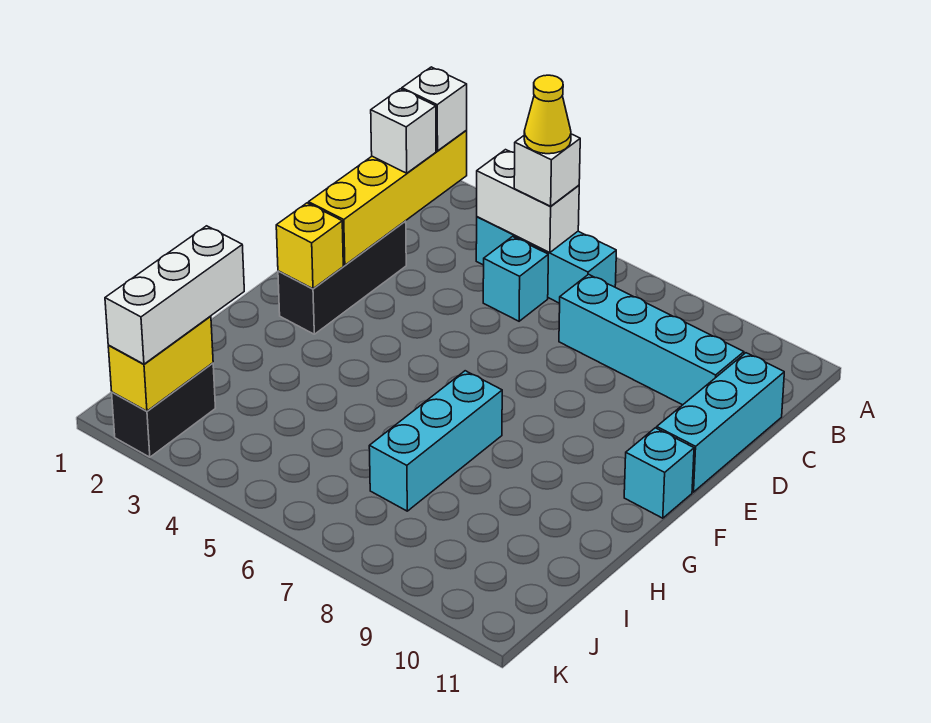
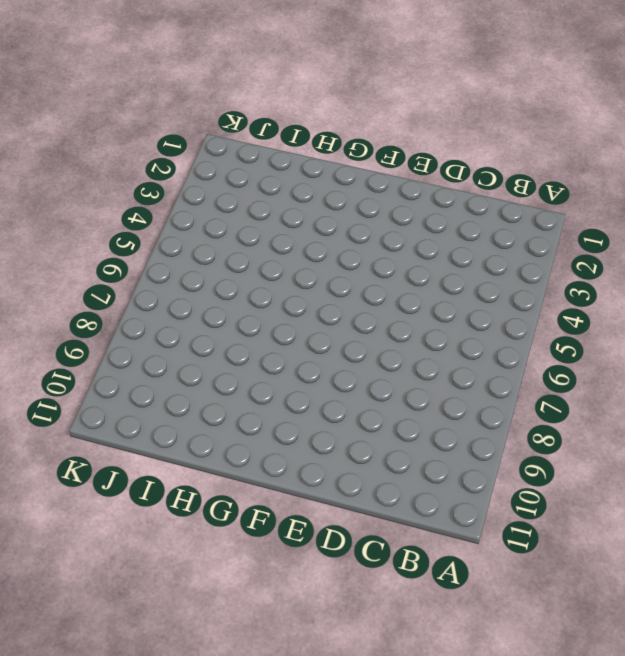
none -> cyan 1x3 brick [476,217,616,303]
none -> cyan 1x1 brick [483,237,548,321]
none -> cyan 1x4 brick [559,274,744,405]

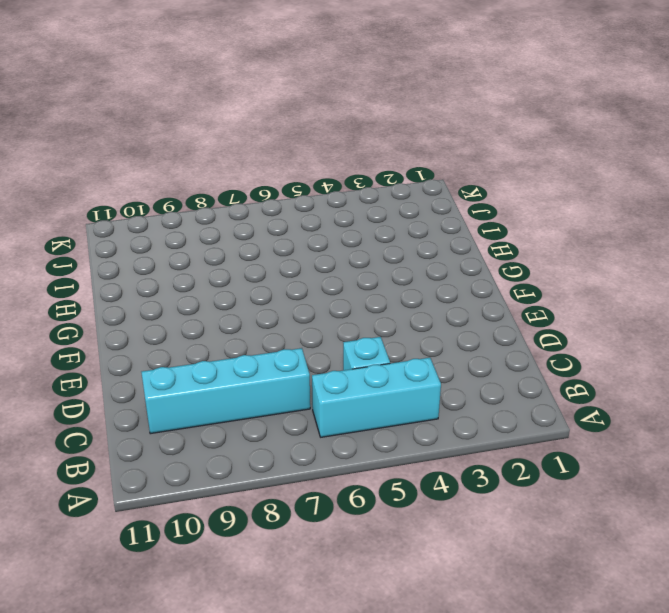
none -> cyan 1x3 brick [657,353,784,492]
none -> black 1x3 brick [278,221,406,334]
none -> cyan 1x1 brick [624,428,694,518]

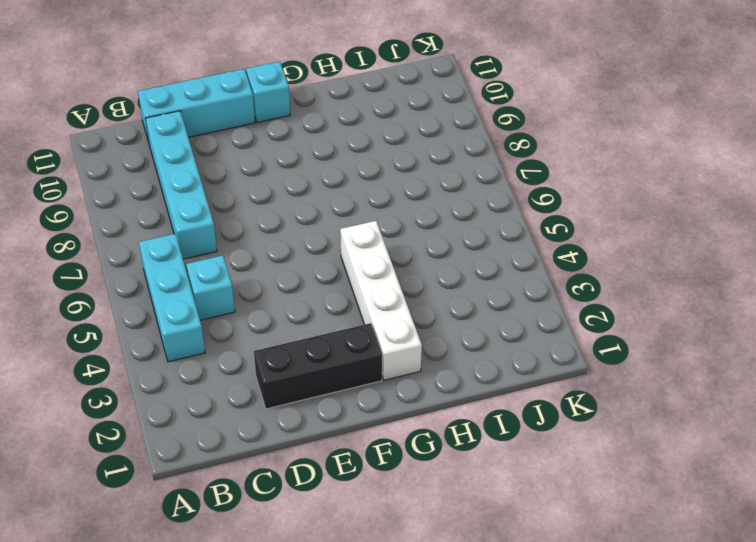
white 1x4 brick [340,221,422,380] -> none
none -> cyan 1x3 brick [369,371,502,511]
none -> black 1x2 brick [112,363,215,457]
none -> yellow 1x4 brick [309,131,467,265]

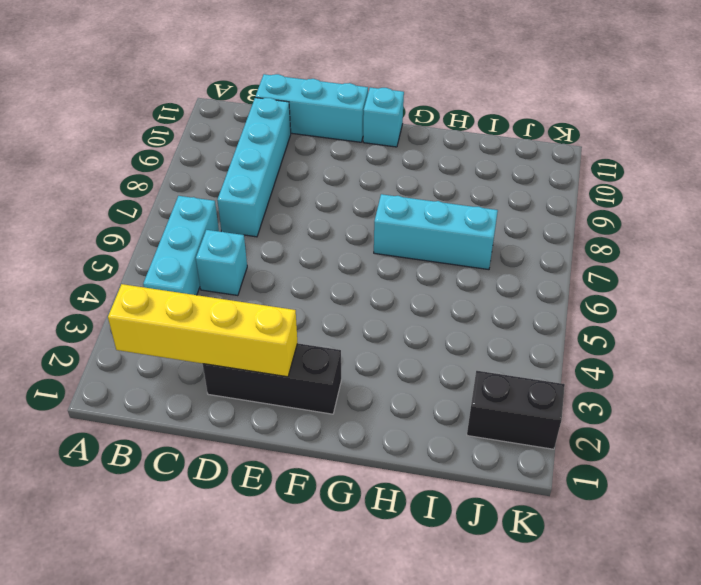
none -> white 1x2 brick [476,150,579,253]
none -> yellow 1x1 brick [276,203,343,289]
none -> yellow 1x2 brick [108,316,213,411]

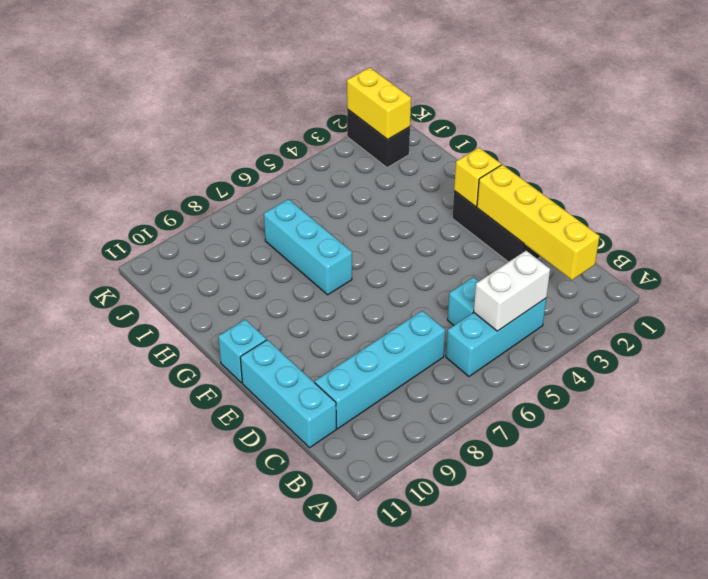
none -> white 1x1 brick [402,67,467,151]
none -> white 1x1 brick [514,134,580,206]
none -> white 1x1 brick [371,89,436,173]

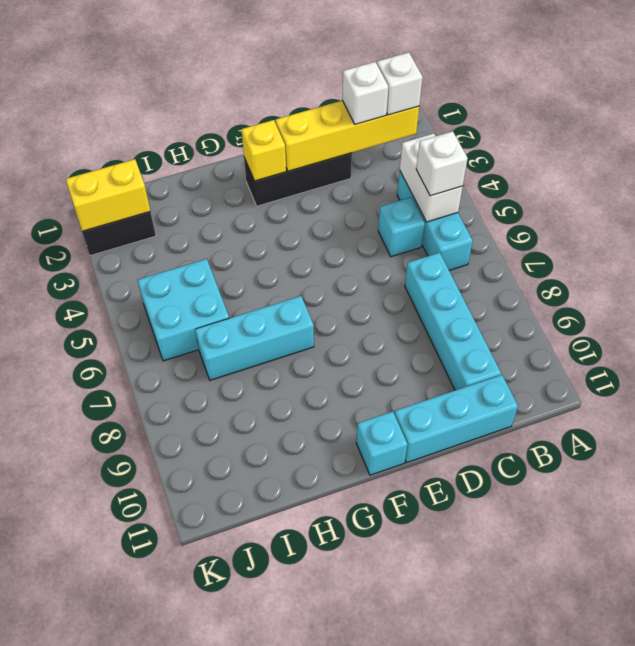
cyan 2x2 brick [137,259,229,361] -> none
none -> white 1x3 brick [105,226,244,364]
none -> yellow 1x1 cone [524,75,571,154]

